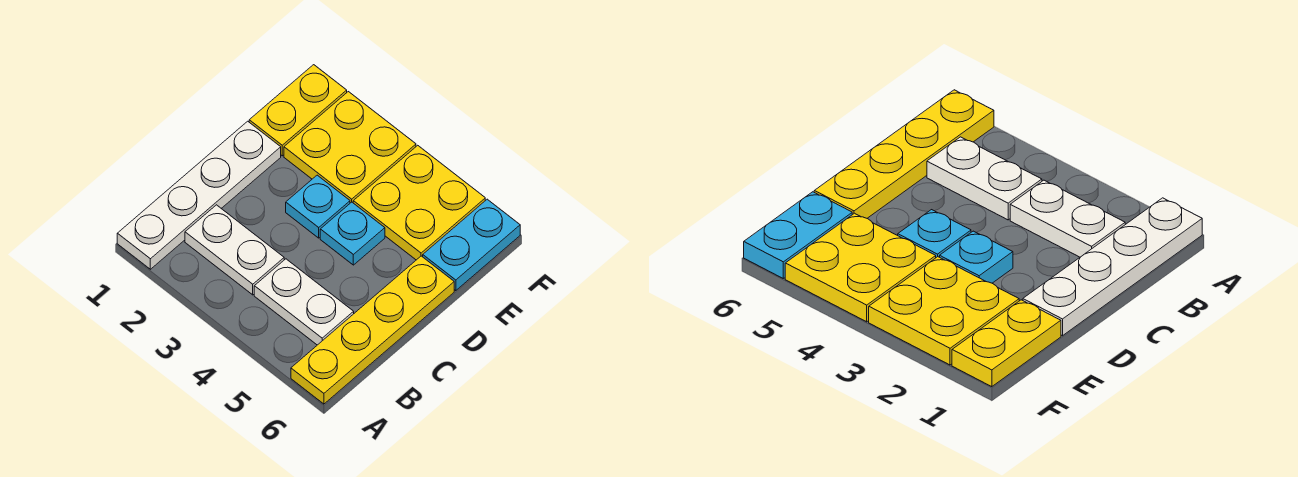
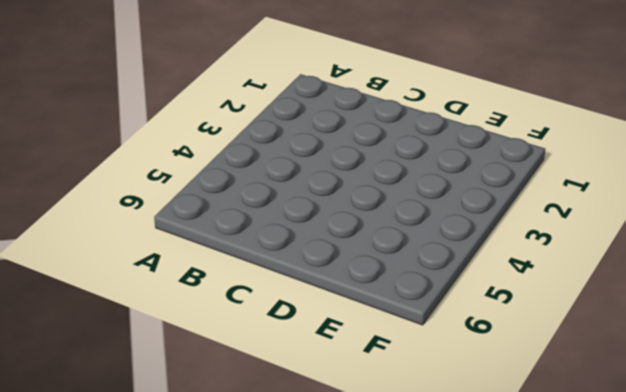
none -> white 1x4 plate [117,121,281,269]
none -> yellow 1x4 plate [291,256,454,404]

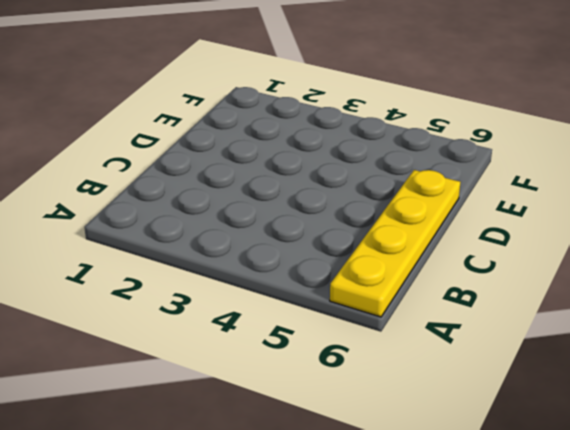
none -> white 1x4 plate [117,121,281,269]
none -> white 1x2 plate [185,205,284,295]

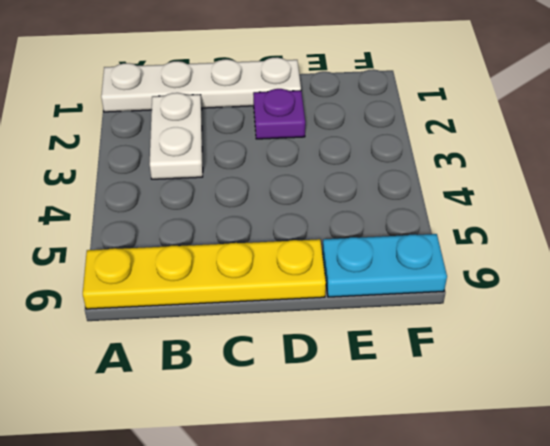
purple 1x1 plate [253,89,305,139] -> none
none -> white 1x2 plate [254,259,354,345]
none -> cyan 1x1 plate [286,175,350,238]

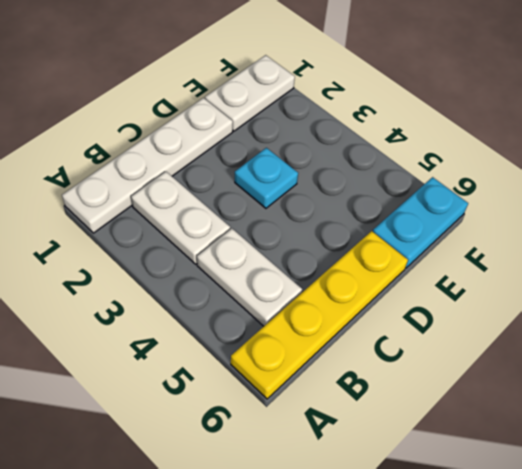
white 1x2 plate [205,55,295,131] -> yellow 1x2 plate [249,65,347,156]
none -> cyan 1x1 plate [320,202,385,265]
none -> yellow 2x2 plate [284,92,416,203]

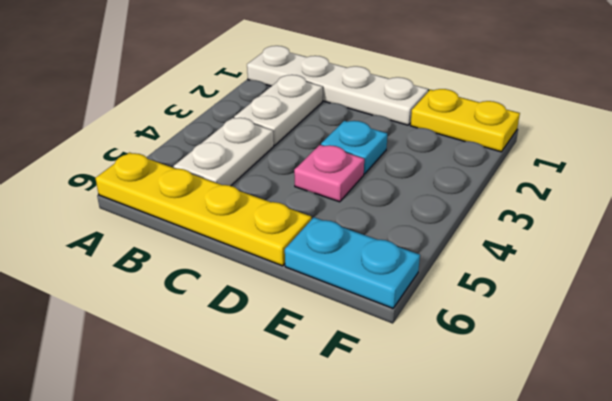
pink 1x1 plate [294,145,364,202] -> cyan 1x1 plate [320,202,385,265]
none -> yellow 2x2 plate [284,92,416,203]
none -> yellow 2x2 plate [353,145,485,260]

